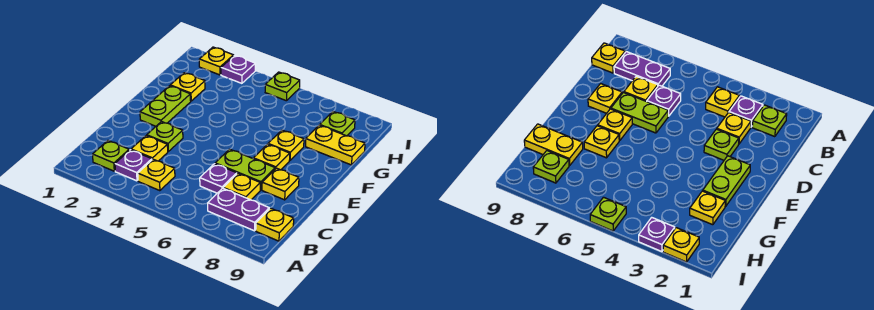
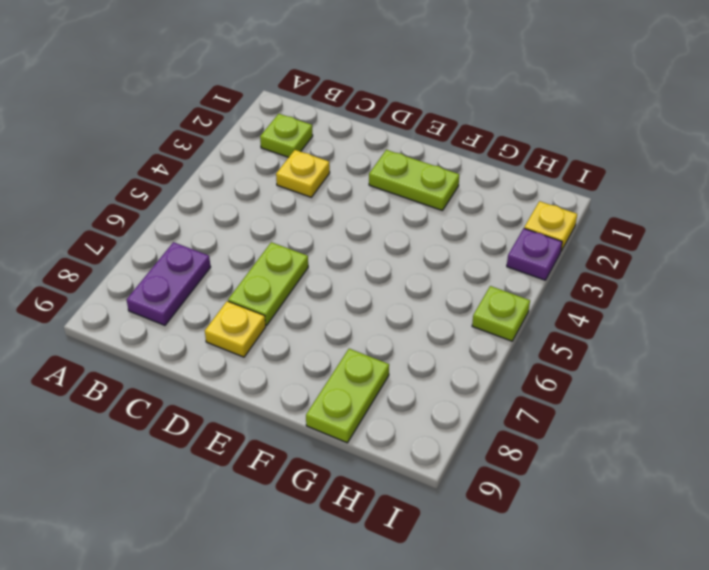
lime 1x2 plate [306,349,389,443] -> yellow 1x2 plate [306,125,365,165]
none -> purple 1x1 plate [115,150,152,181]
none -> yellow 1x1 plate [138,159,175,191]
none -> yellow 1x1 plate [256,208,294,241]

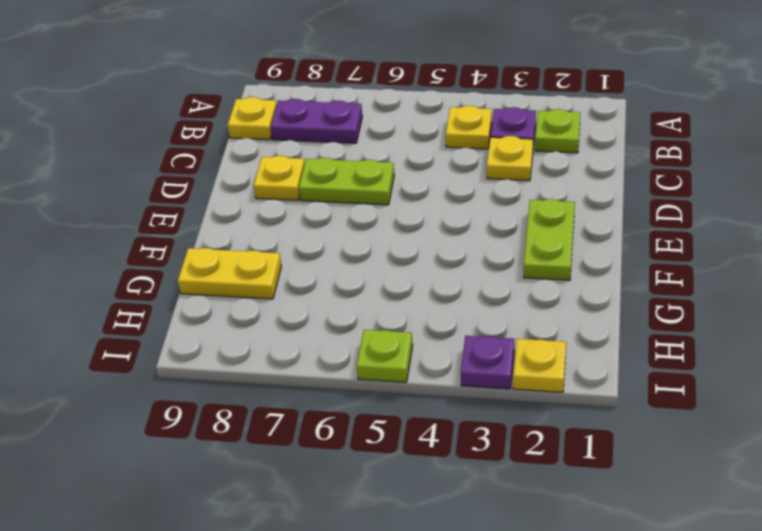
none -> purple 1x1 plate [200,164,237,193]
none -> yellow 1x1 plate [223,174,260,200]
none -> lime 1x1 plate [147,122,183,151]

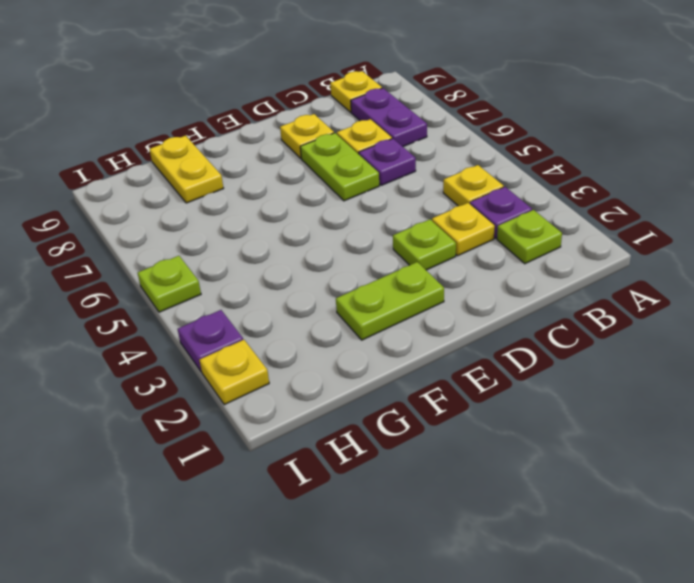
none -> yellow 1x1 plate [253,144,290,170]
none -> yellow 1x1 plate [268,130,304,160]
none -> yellow 1x1 plate [170,73,205,101]

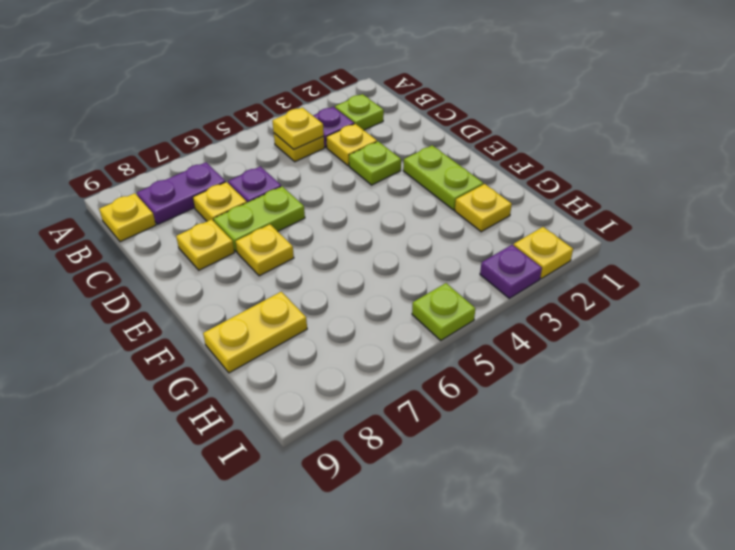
yellow 1x1 plate [272,107,324,149] -> yellow 1x1 plate moved to [268,130,304,160]
none -> lime 1x1 plate [320,112,355,136]

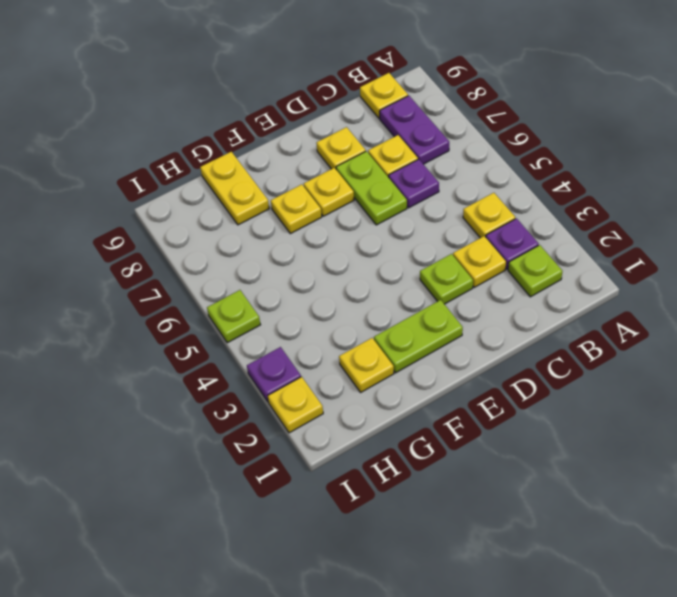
none -> lime 1x1 plate [320,112,355,136]

